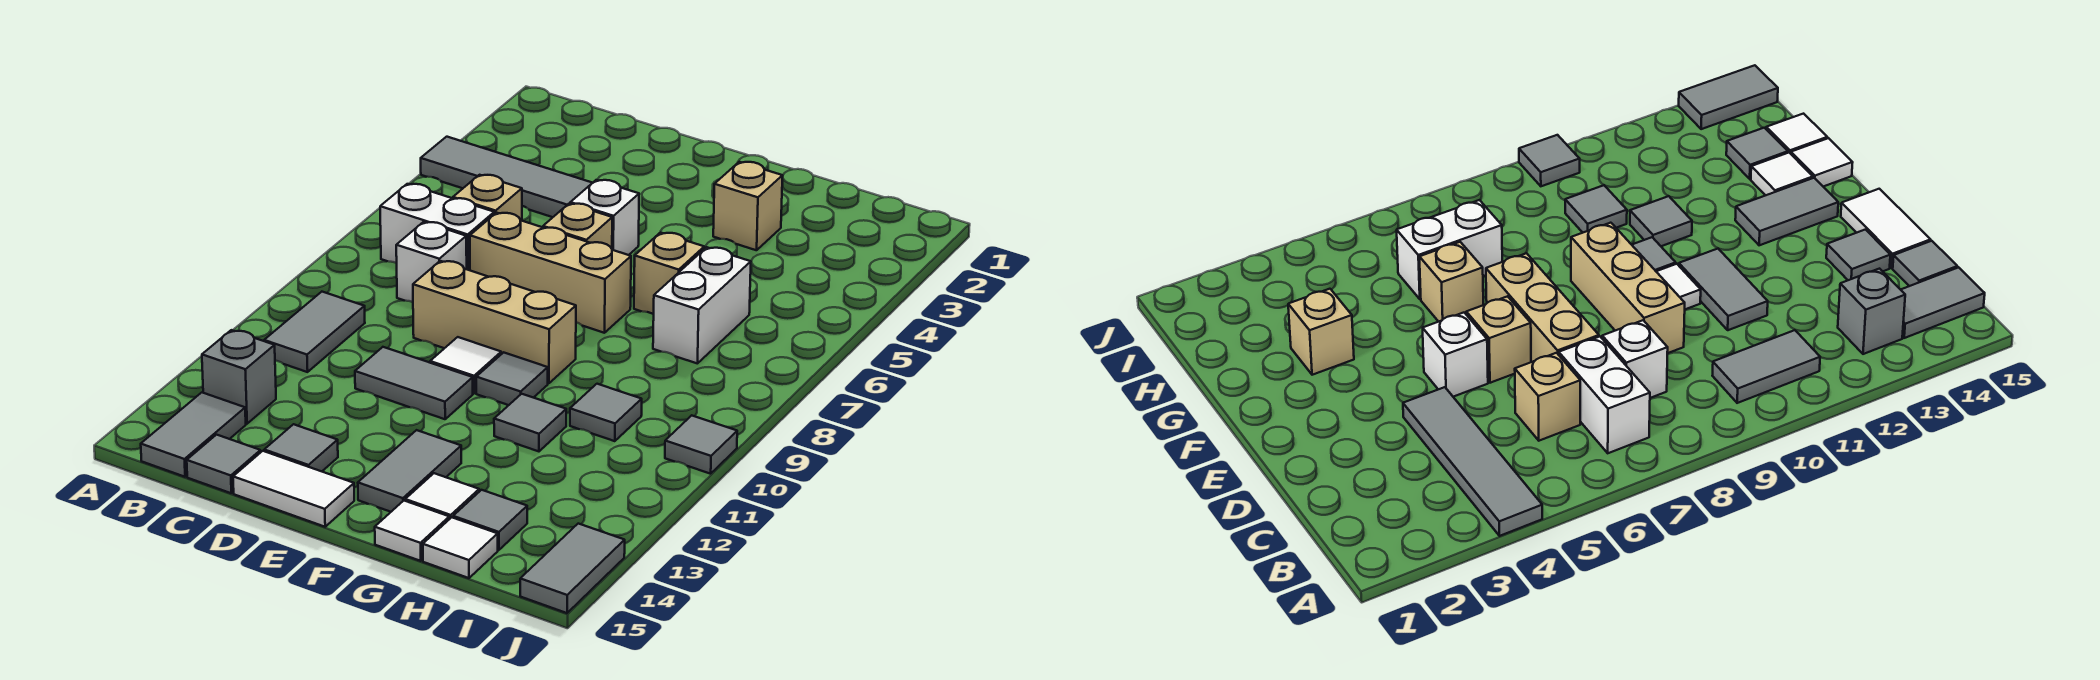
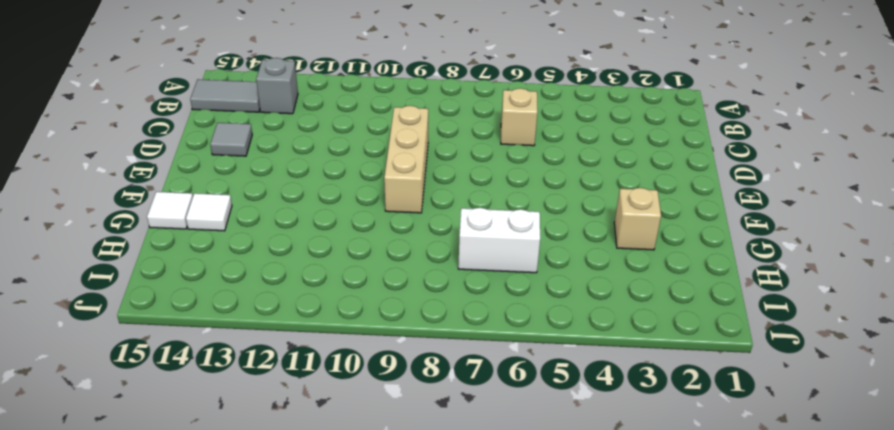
none -> grey 1x4 tile [421,137,592,217]
none -> white 1x2 brick [380,184,494,270]
none -> grey 1x2 tile [264,292,365,372]

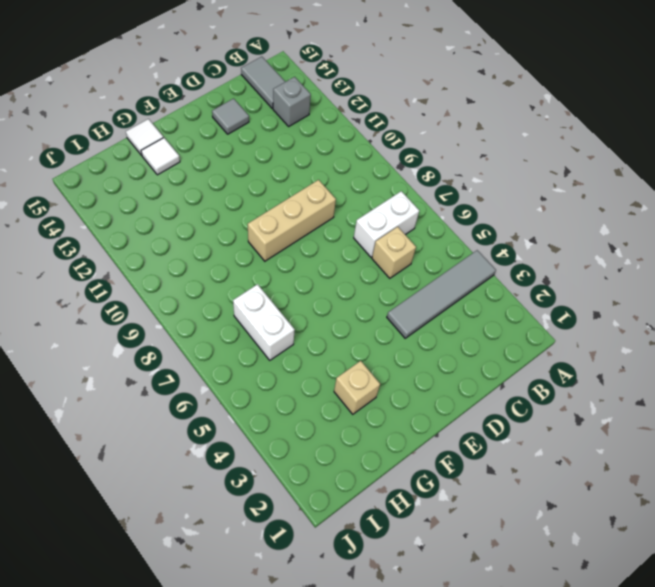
none -> grey 1x2 tile [264,292,365,372]
none -> white 1x1 brick [396,222,467,302]
none -> grey 1x1 tile [187,435,261,493]

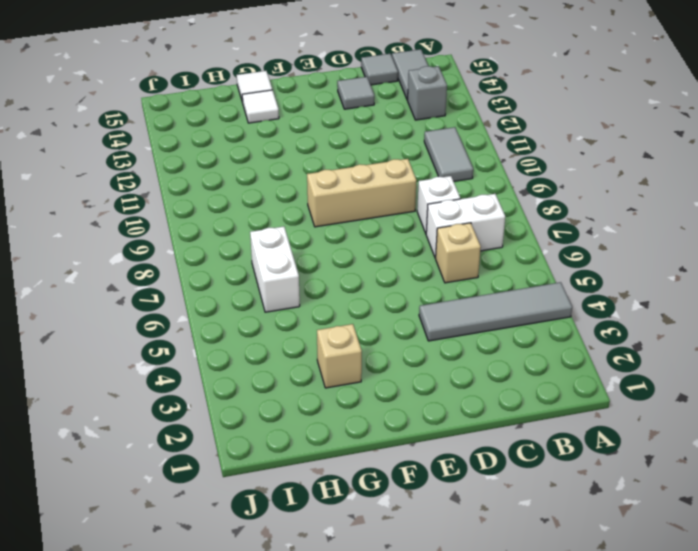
none -> tan 1x3 brick [470,213,631,333]
none -> grey 1x2 tile [355,347,473,419]
none -> white 1x2 tile [233,451,354,527]

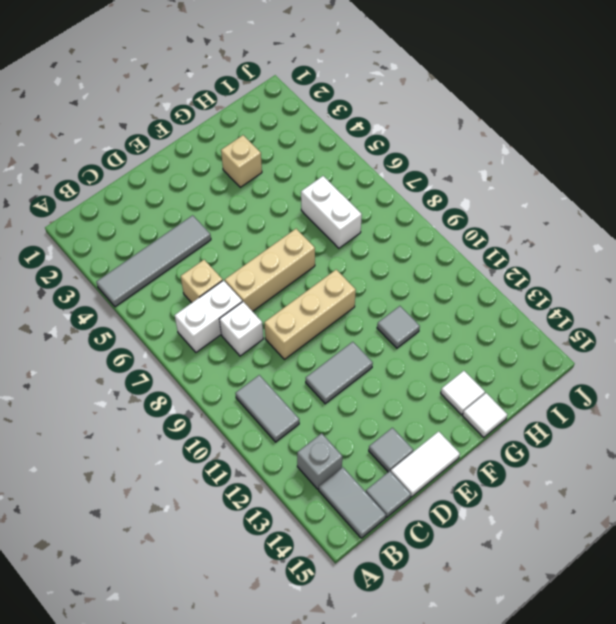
none -> white 1x1 brick [570,180,639,255]
none -> tan 1x1 brick [543,203,612,249]
none -> white 1x1 tile [430,337,501,393]

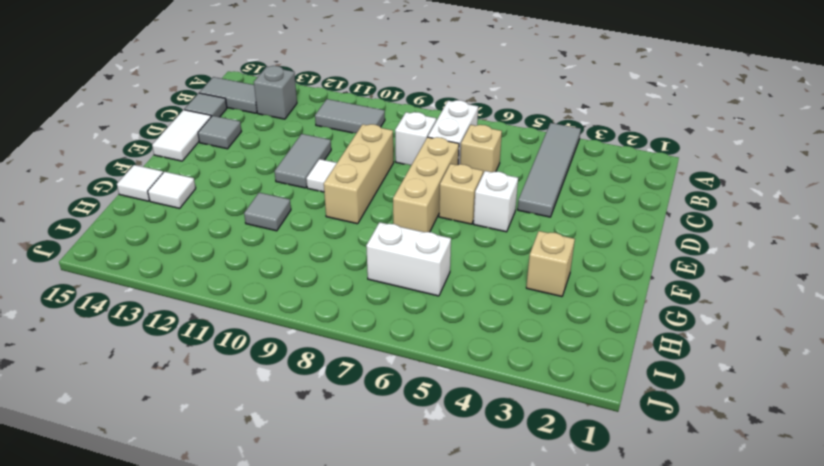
none -> grey 1x1 tile [476,352,548,405]
none -> grey 1x2 tile [358,430,461,512]
none -> tan 1x1 brick [634,232,704,314]

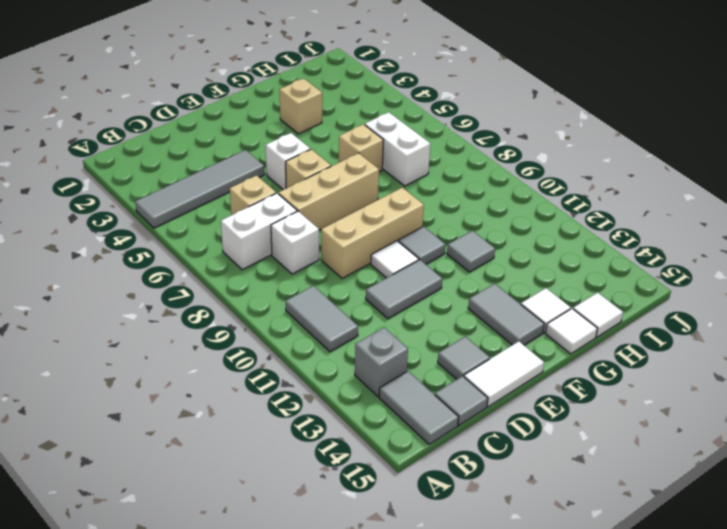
none -> grey 1x1 tile [570,384,642,441]
none -> grey 1x1 tile [453,490,527,550]
none -> grey 1x1 tile [665,415,737,474]

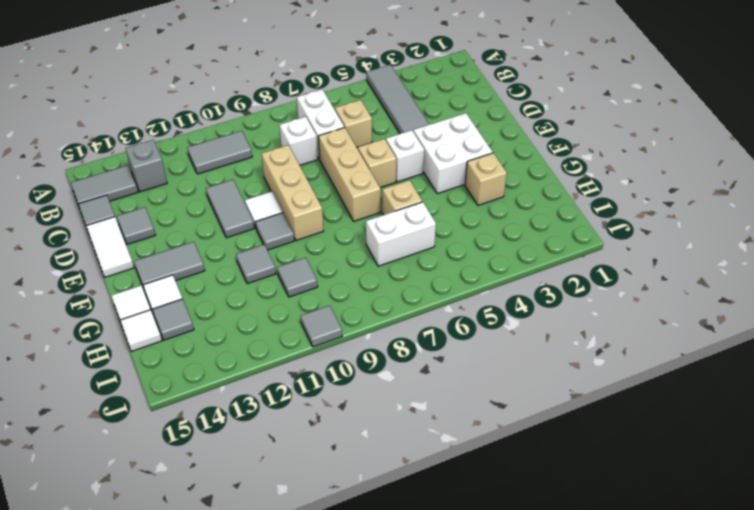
white 2x2 brick [413,113,493,194] -> none
none -> grey 1x2 tile [520,524,625,613]

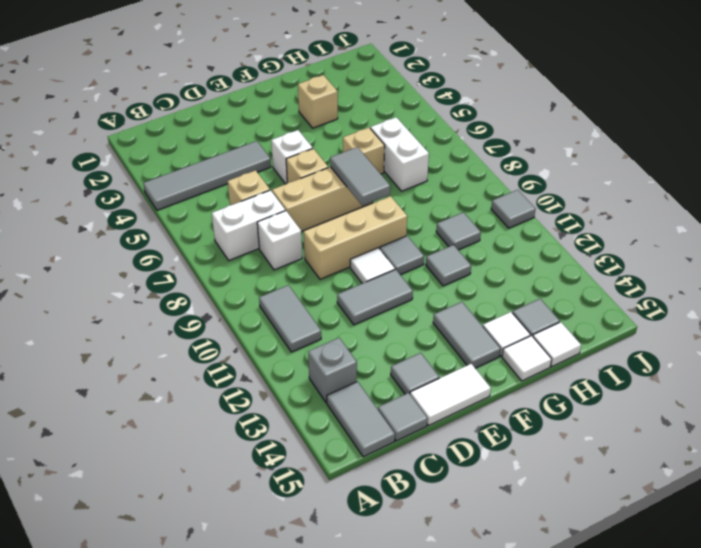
grey 1x2 tile [330,147,390,206] -> grey 1x2 tile moved to [520,524,625,613]

